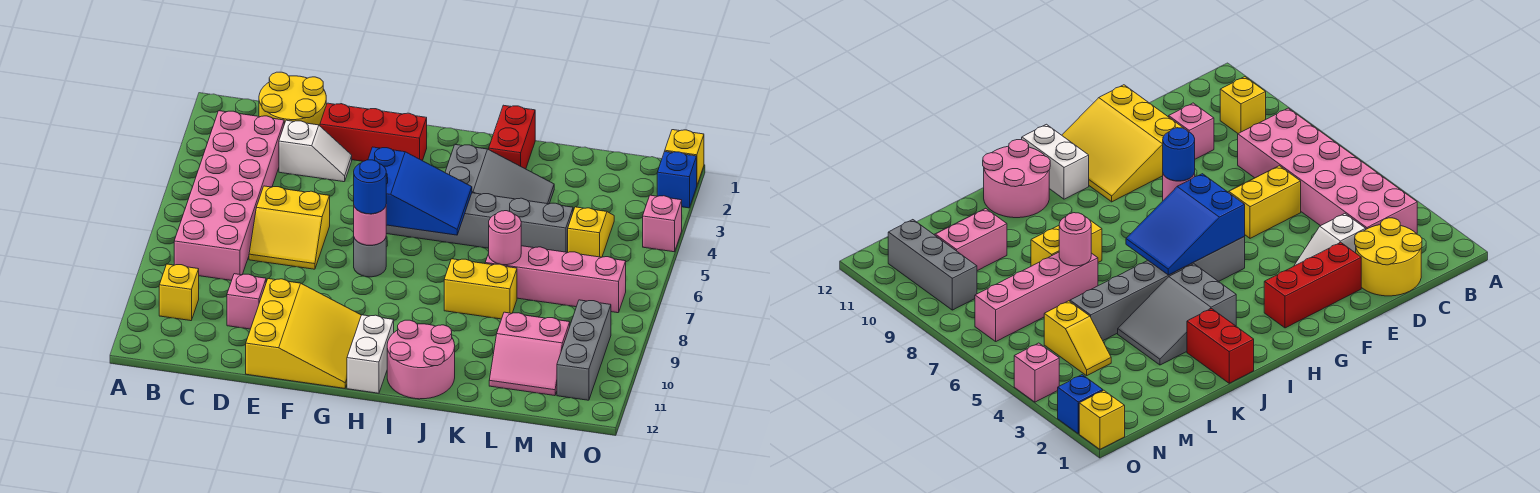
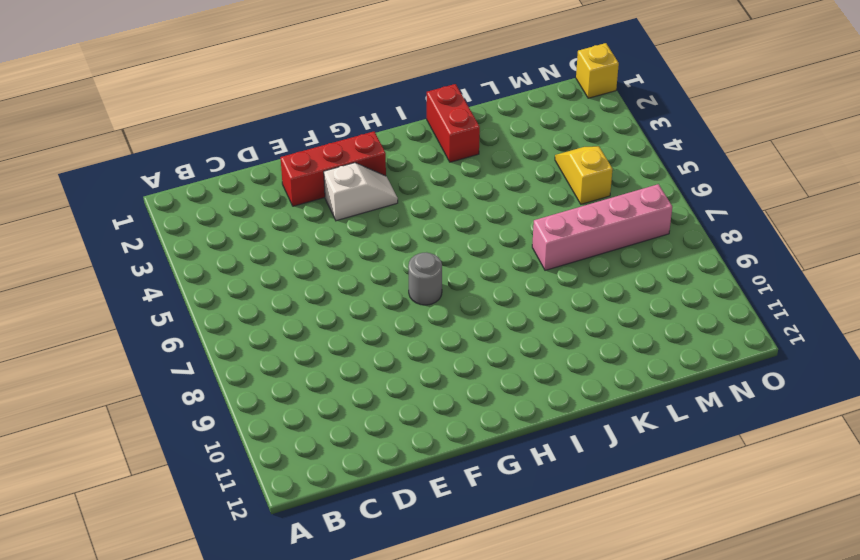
white 1x2 slope [324,163,398,221] -> white 1x2 slope moved to [279,120,352,182]
none -> pink 2x6 brick [174,111,284,280]
none -> yellow 1x1 brick [159,264,199,321]
none -> yellow 2x2 round brick [259,72,326,126]

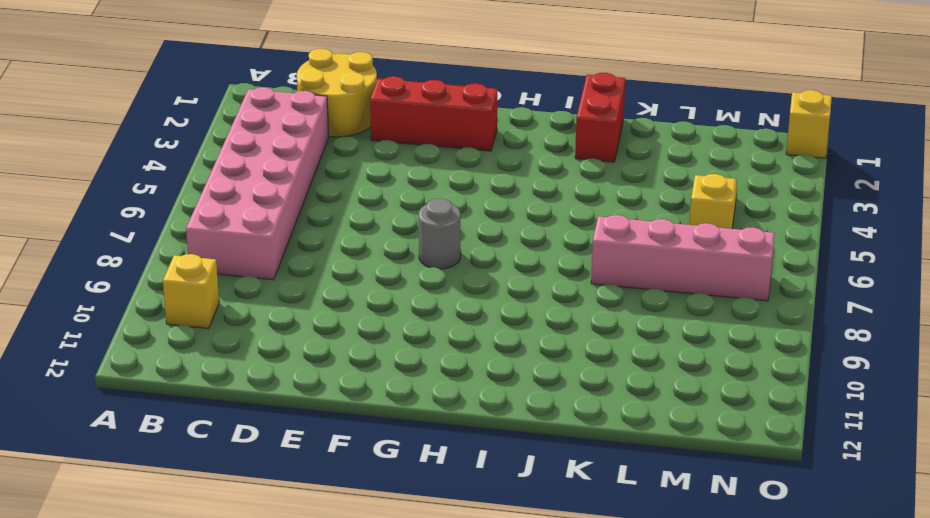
none -> white 1x2 slope [279,120,352,182]
none -> yellow 2x2 slope [249,186,330,269]
none -> pink 1x1 brick [227,274,266,329]

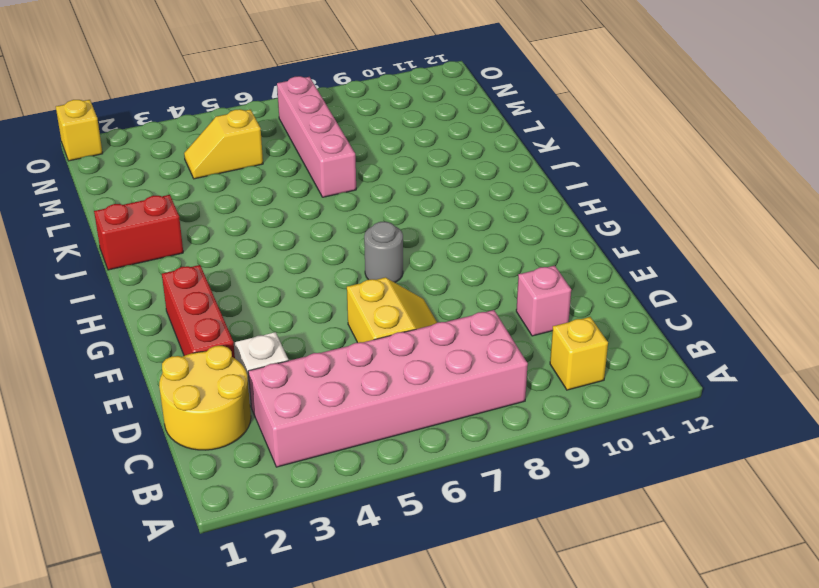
none -> yellow 3x3 slope [246,279,361,388]
none -> grey 1x6 brick [386,193,573,252]
none -> white 1x2 brick [347,315,394,393]

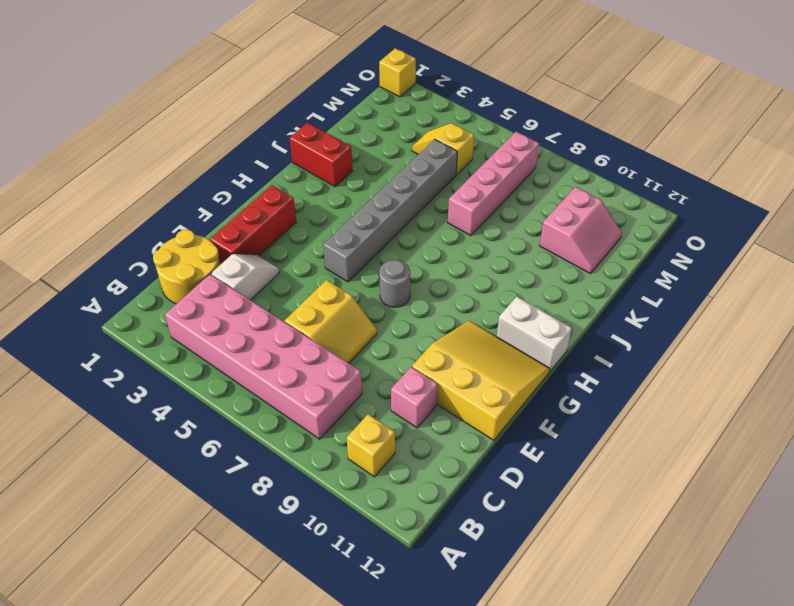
none -> grey 2x3 slope [445,144,554,204]
none -> pink 2x2 round brick [387,320,455,399]
none -> yellow 1x2 brick [444,259,517,319]

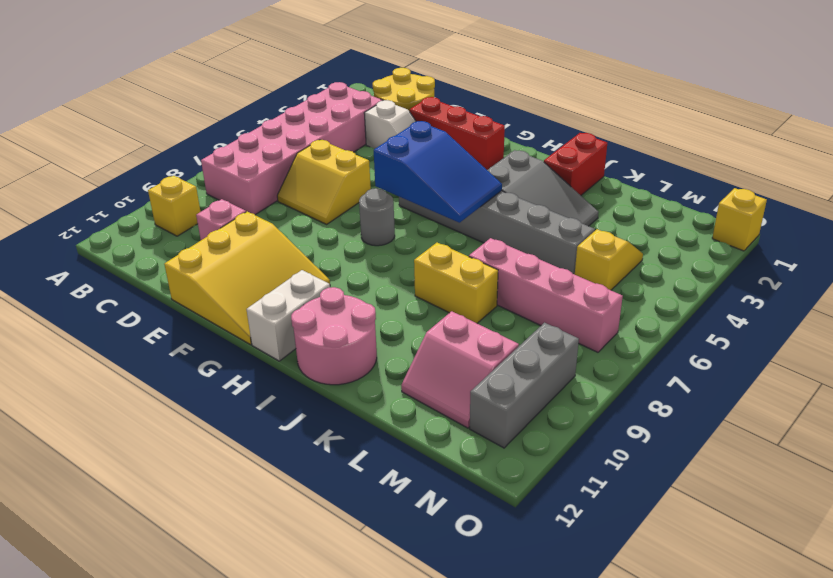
none -> blue 1x1 brick [657,151,697,208]
none -> pink 1x1 brick [643,195,682,252]
none -> pink 1x1 round brick [354,207,386,245]

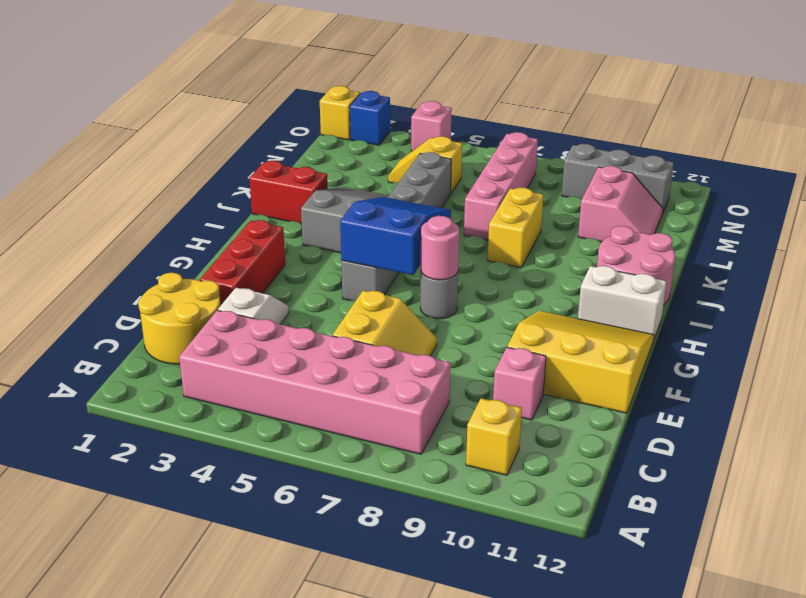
none -> pink 1x1 round brick [489,211,521,265]
none -> blue 1x1 round brick [354,160,386,214]

